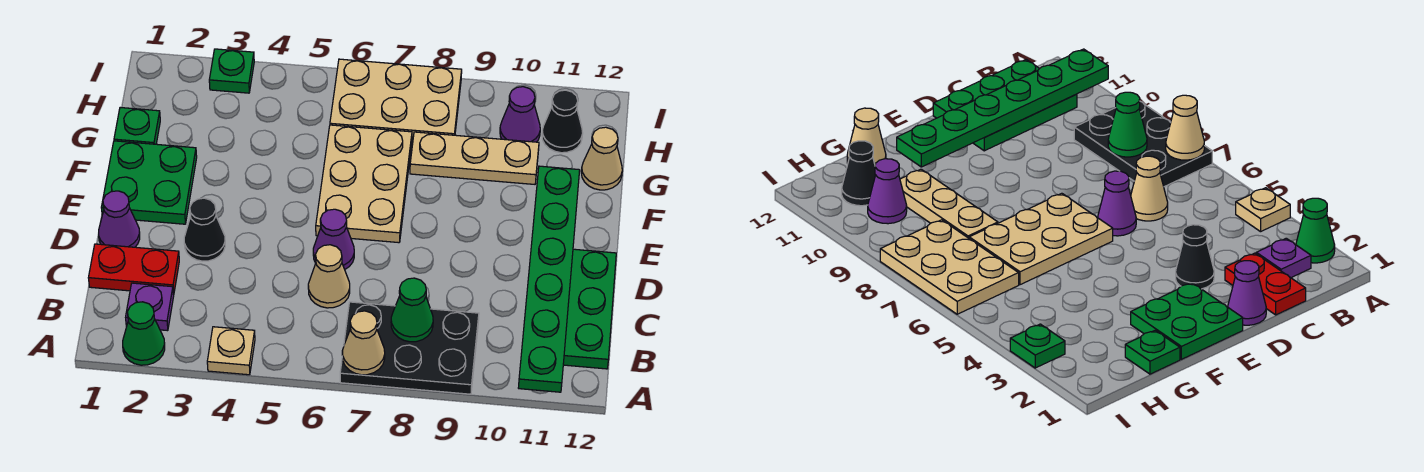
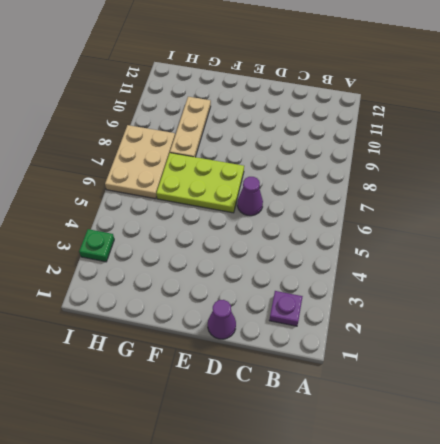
lime 2x3 plate [156,153,244,213] -> tan 2x3 plate [316,125,412,243]
none -> green 1x1 cone [123,302,165,365]
none -> tan 1x1 plate [207,327,255,375]
none -> black 2x3 plate [340,302,479,394]

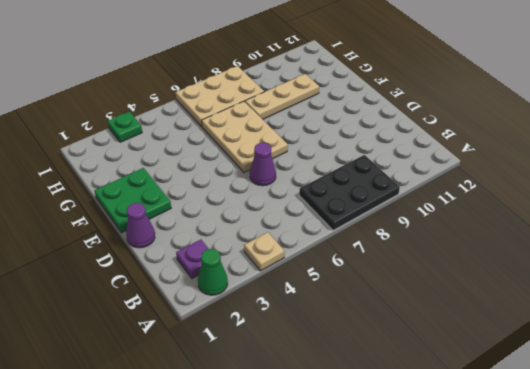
none -> green 2x3 plate [563,249,616,369]
none -> red 1x2 plate [89,244,179,295]
none -> tan 1x1 cone [308,245,350,308]

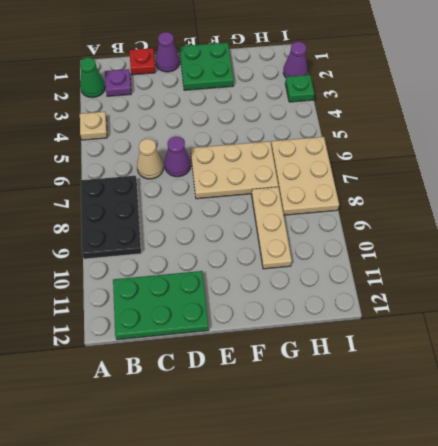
red 1x1 plate [129,48,155,75] -> red 1x2 plate [89,244,179,295]
purple 1x1 cone [283,42,307,77] -> purple 1x1 cone moved to [500,87,540,142]
none -> black 1x1 cone [184,198,225,261]
none -> green 1x1 plate [114,108,160,144]
none -> tan 1x1 cone [581,127,622,190]

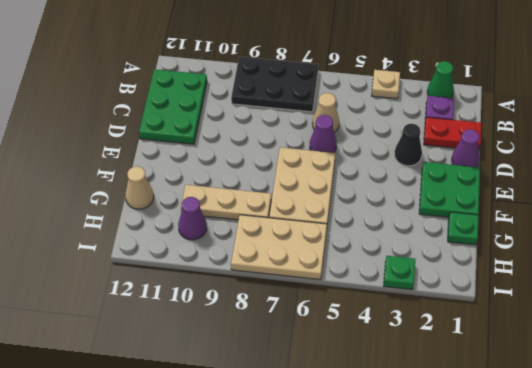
none -> black 1x1 cone [542,90,583,153]
none -> tan 1x1 cone [342,311,385,375]
none -> green 1x6 plate [518,166,580,392]

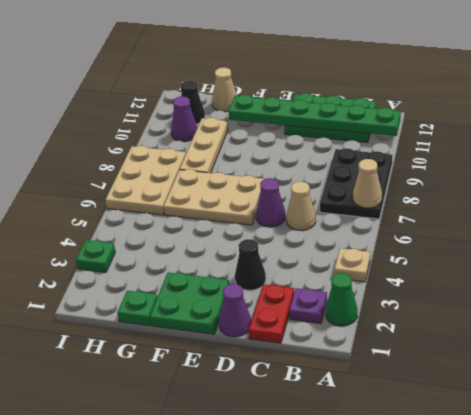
none -> green 1x1 cone [391,278,433,342]

